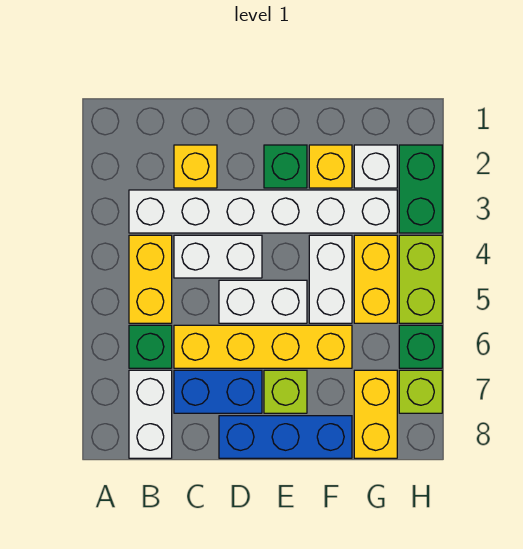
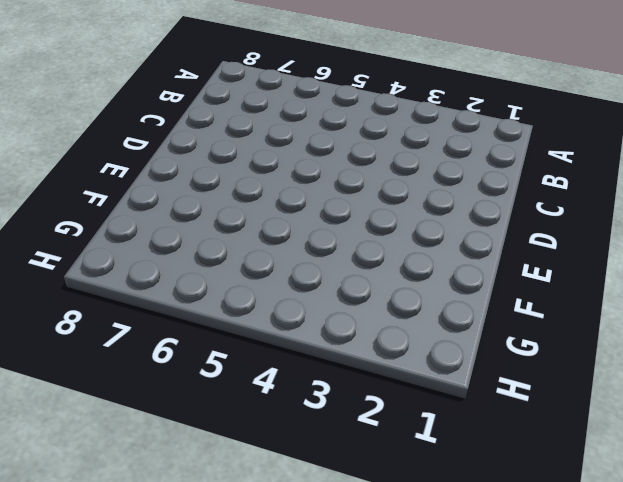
none -> white 1x6 brick [129,190,397,233]
none -> yellow 1x2 brick [129,235,172,323]
none -> green 1x1 brick [129,325,172,368]

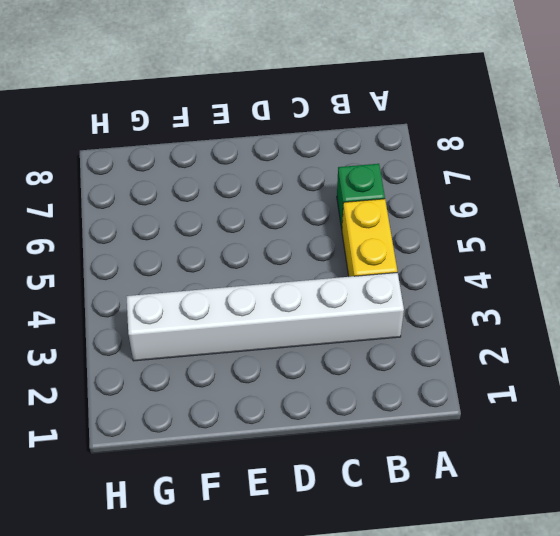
none -> white 1x2 brick [129,370,172,458]
none -> yellow 1x1 brick [174,145,217,188]
none -> white 1x2 brick [174,235,262,278]

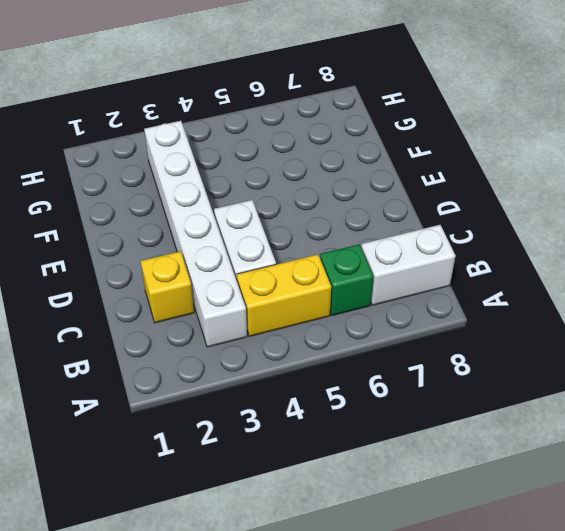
none -> yellow 1x4 brick [174,325,352,368]
none -> blue 1x2 brick [174,370,262,413]
none -> white 1x2 brick [219,280,307,323]

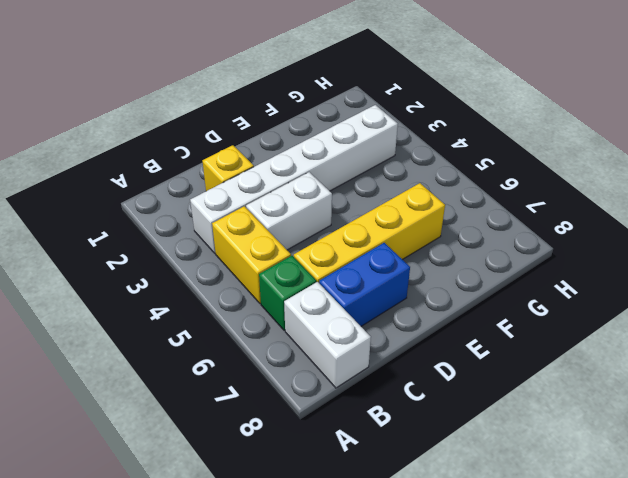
none -> white 1x2 brick [219,280,307,323]
none -> blue 1x3 brick [219,416,352,458]
none -> green 1x1 brick [264,145,307,188]

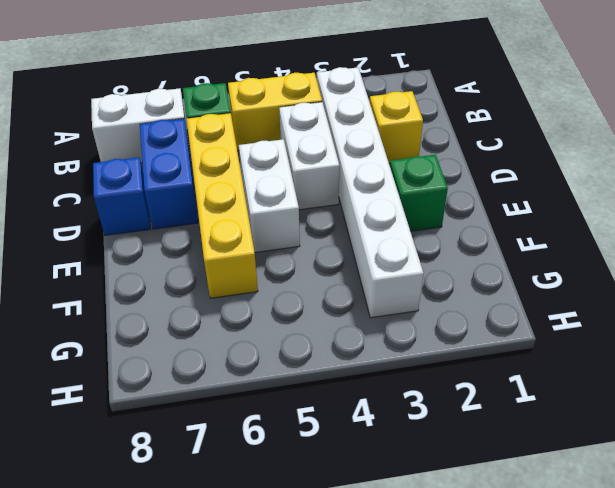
blue 1x1 brick [93,157,150,235] -> blue 1x3 brick [219,416,352,458]
none -> lime 1x1 brick [264,370,307,413]
none -> yellow 1x1 brick [309,145,352,188]
none -> white 1x2 brick [309,235,352,323]

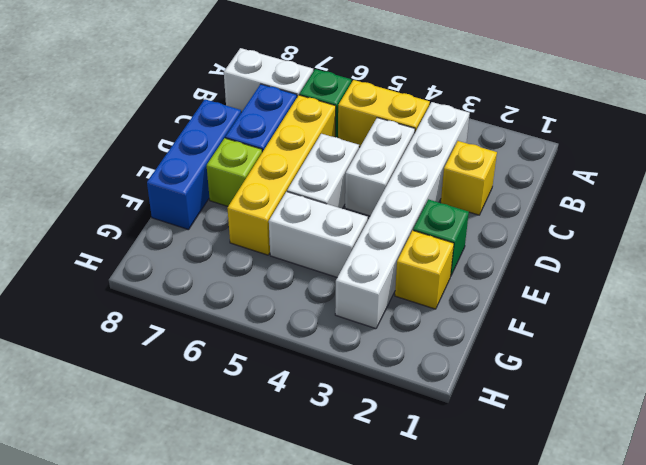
none -> white 1x1 brick [354,145,397,188]
none -> yellow 1x2 brick [354,235,397,323]
none -> yellow 1x2 brick [354,370,397,458]

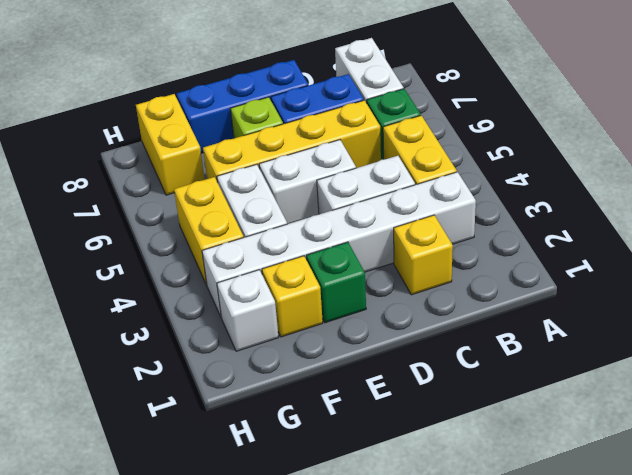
none -> green 1x2 brick [399,145,442,233]
none -> lime 1x2 brick [399,235,442,323]
none -> green 1x1 brick [399,325,442,368]

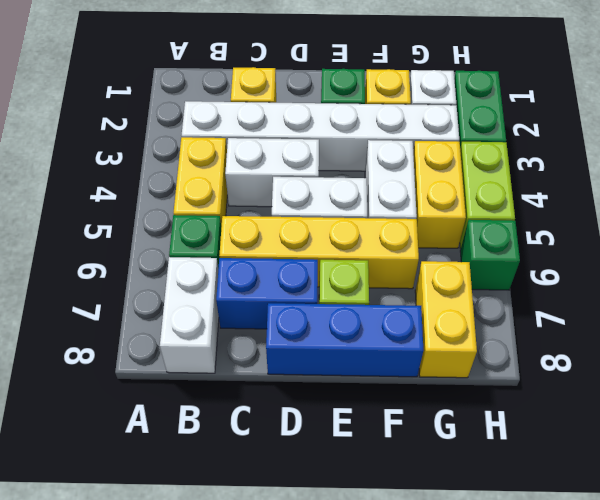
none -> lime 1x1 brick [399,370,442,413]

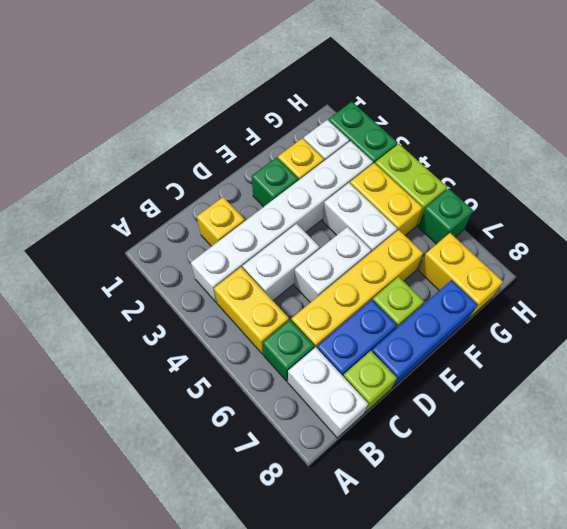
lime 1x1 brick [343,351,397,412] -> lime 1x1 brick moved to [399,370,442,413]

